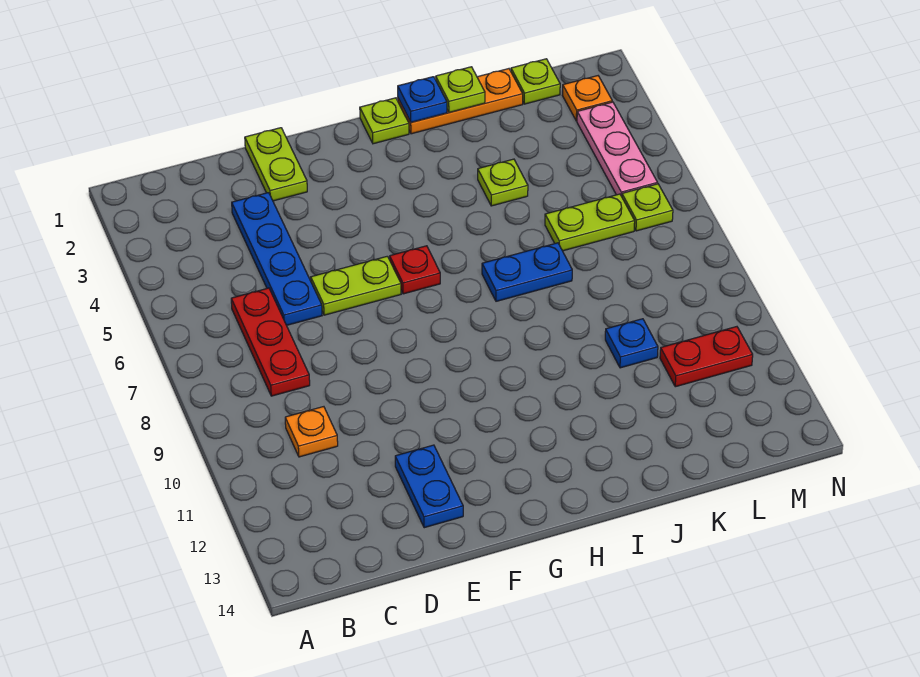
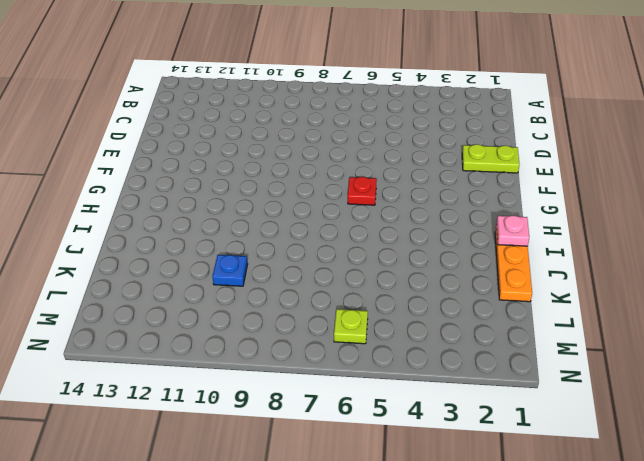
pink 1x1 plate [496,215,529,246] -> blue 1x1 plate [398,77,447,122]
none -> red 1x3 plate [231,288,310,396]
none -> orange 1x1 plate [285,407,338,457]
none -> blue 1x4 plate [232,193,322,325]

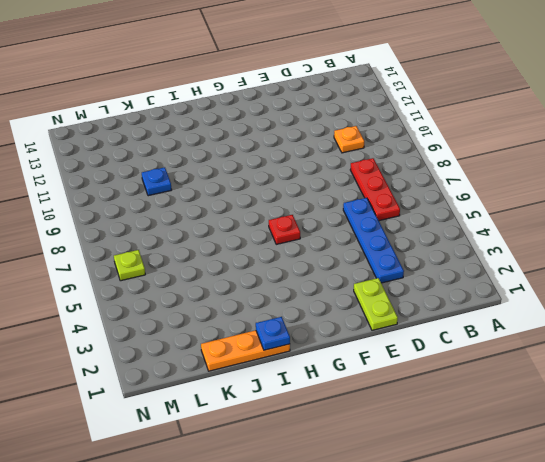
none -> lime 1x2 plate [311,256,401,315]
none -> blue 1x2 plate [395,445,463,528]
none -> lime 1x1 plate [360,98,409,144]

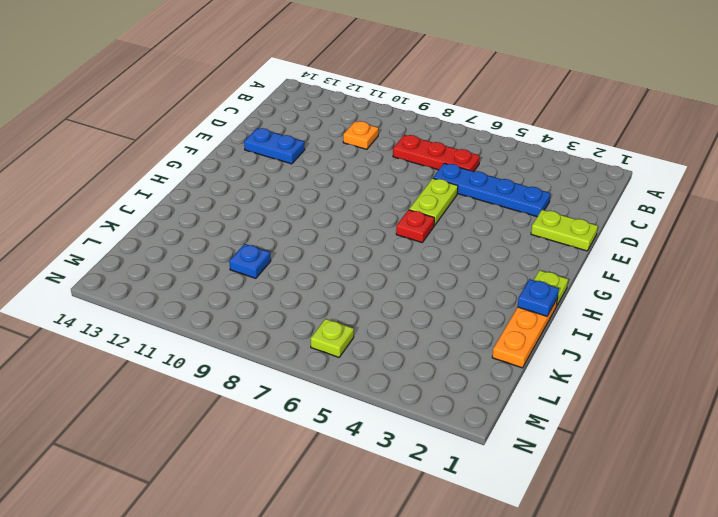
none -> blue 1x2 plate [482,243,572,301]
none -> lime 1x1 plate [478,159,528,206]
none -> lime 1x2 plate [545,194,635,251]

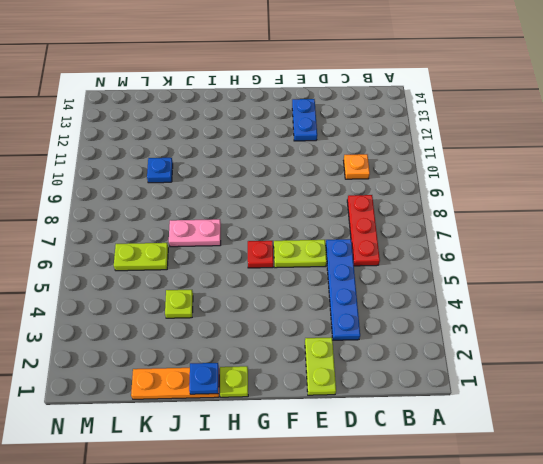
pink 1x2 plate [169,219,221,247] -> blue 1x2 plate [482,243,572,301]
none -> lime 1x1 plate [511,59,560,104]
none -> red 1x2 plate [660,327,753,387]
none -> orange 1x1 plate [562,76,612,121]

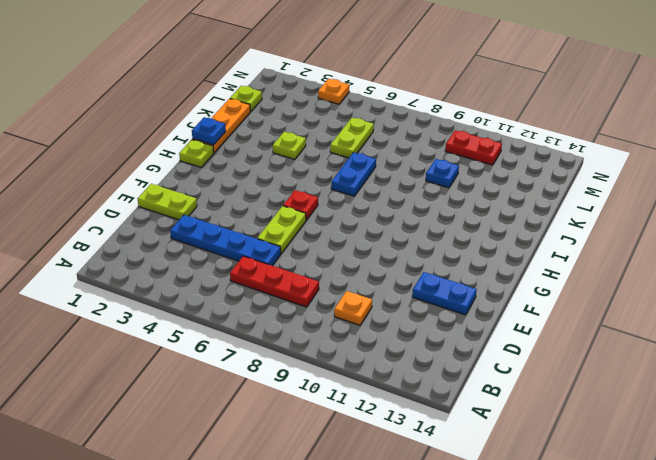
red 1x2 plate [445,130,502,165] -> red 1x2 plate turned to [660,327,753,387]
orange 1x1 plate [318,79,349,104] -> orange 1x1 plate moved to [562,76,612,121]
none -> pink 1x3 plate [577,102,658,196]
none -> lime 1x1 plate [622,184,673,231]
none -> lime 1x1 plate [436,67,485,113]

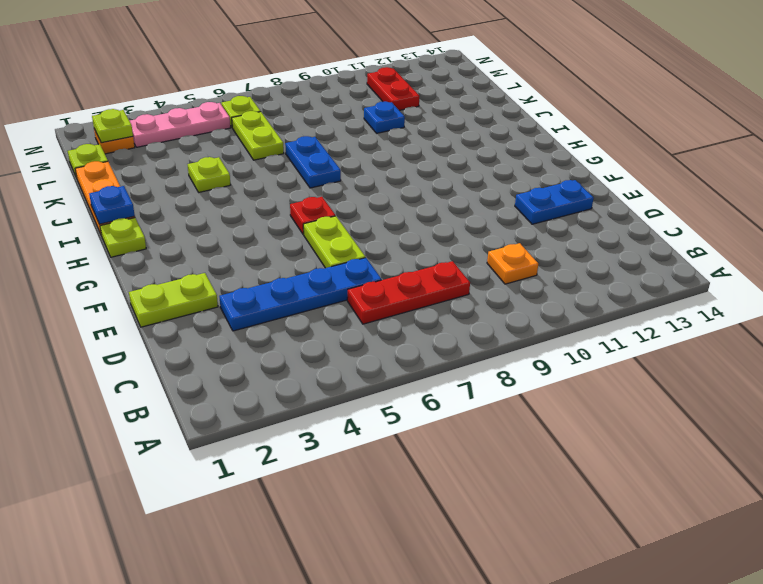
lime 1x1 plate [92,109,133,143] -> lime 1x1 plate moved to [436,67,485,113]

